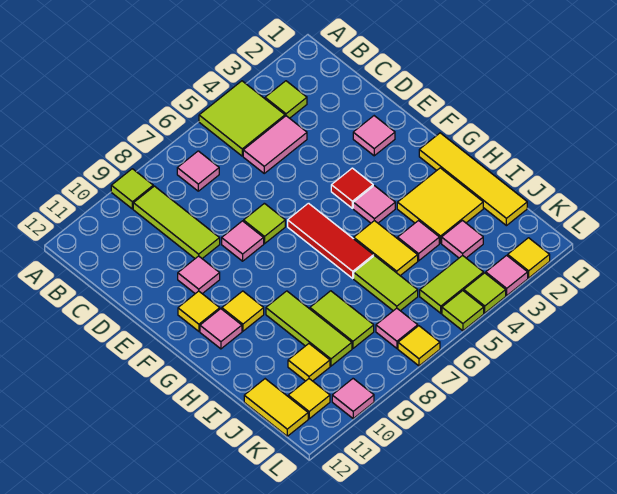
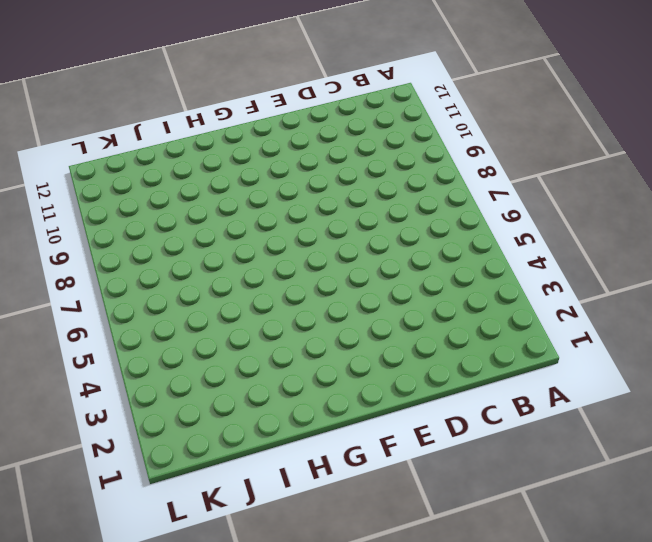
none -> lime 2x2 tile [199,81,285,156]
none -> lime 1x1 tile [111,169,153,209]
none -> lime 1x1 tile [265,81,307,118]
none -> pink 1x1 tile [177,151,219,191]

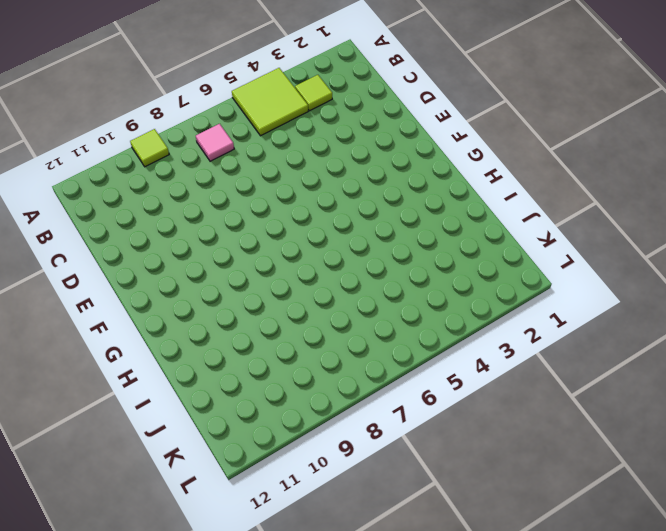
none -> lime 1x3 tile [133,186,220,258]
none -> pink 1x2 tile [243,116,307,173]
none -> pink 1x1 tile [353,116,395,156]
none -> lime 1x1 tile [244,203,285,244]

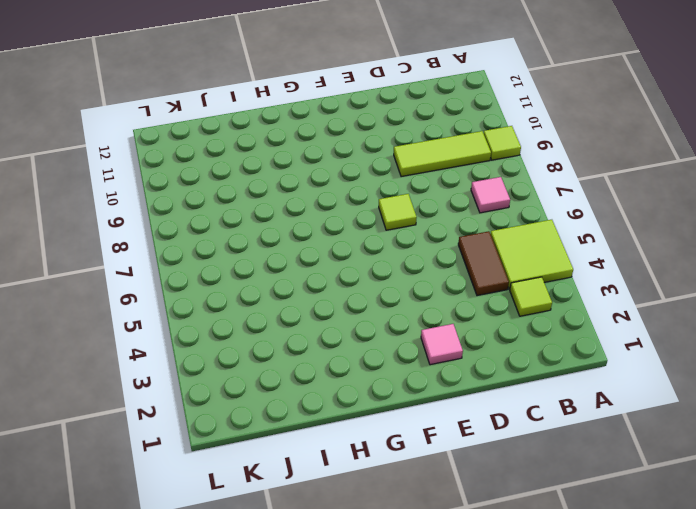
brown 1x2 tile [458,231,509,296] -> pink 1x2 tile [243,116,307,173]
none -> pink 1x1 tile [222,221,264,261]
none -> pink 1x1 tile [178,256,220,294]
none -> red 1x1 tile [331,168,373,208]
none -> red 1x3 tile [288,203,374,278]

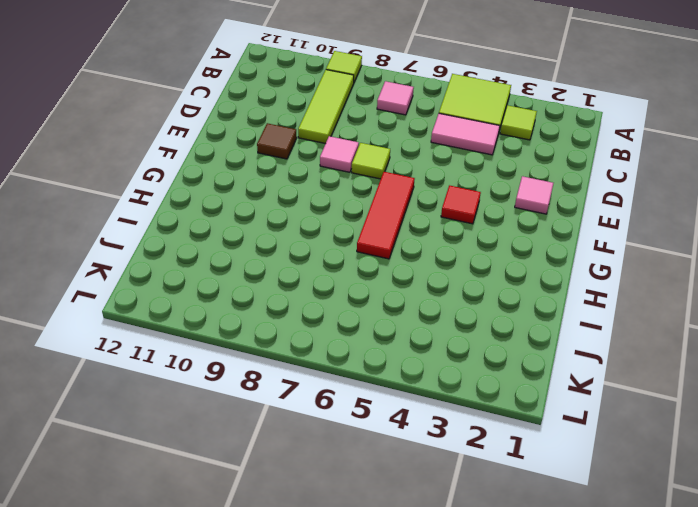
brown 1x1 tile [257,123,297,159] -> pink 1x1 tile [178,256,220,294]
none -> yellow 1x1 tile [178,291,220,331]
none -> yellow 1x4 tile [419,133,527,226]
none -> pink 1x1 tile [353,186,395,223]
none -> yellow 1x1 tile [222,291,264,331]

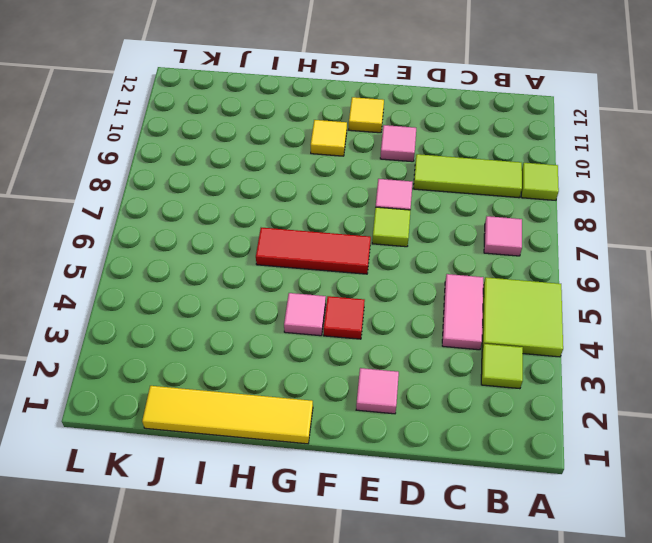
none -> pink 1x1 tile [200,309,242,349]
none -> yellow 2x2 tile [397,168,483,243]
none -> yellow 1x2 tile [354,221,418,276]
none -> lime 1x3 tile [266,291,352,366]

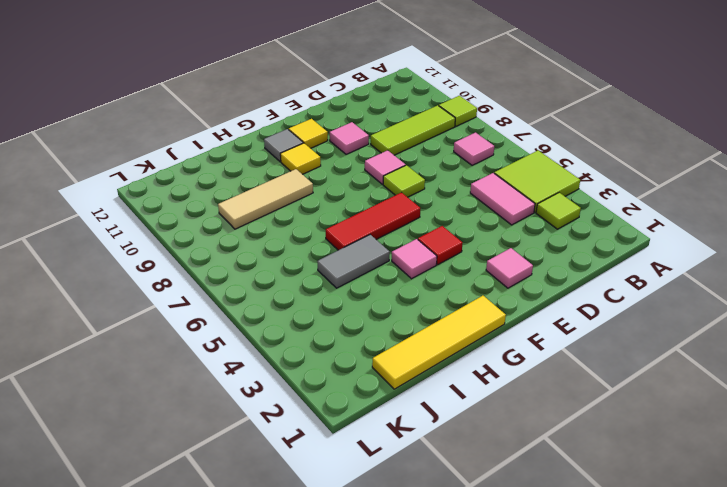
grey 1x1 tile [264,129,303,162] -> pink 1x1 tile [200,309,242,349]
grey 1x2 tile [317,235,390,288] -> yellow 1x2 tile [354,221,418,276]
tan 1x3 tile [218,169,313,229] -> lime 1x3 tile [266,291,352,366]
none -> yellow 2x2 tile [397,168,483,243]
none -> pink 1x1 tile [398,221,439,261]
none -> lime 1x2 tile [354,256,418,311]
none -> lime 1x2 tile [310,291,374,348]

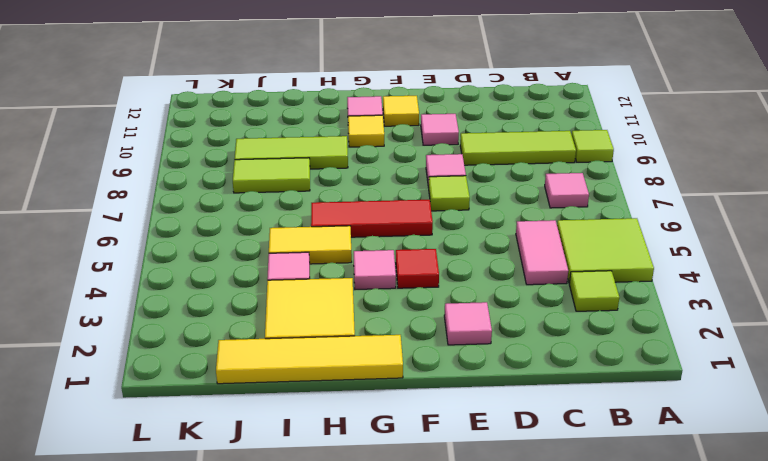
none -> lime 1x2 tile [354,256,418,311]
none -> pink 1x1 tile [442,221,483,258]
none -> yellow 1x1 tile [288,344,330,381]
none -> yellow 1x2 tile [244,379,308,436]

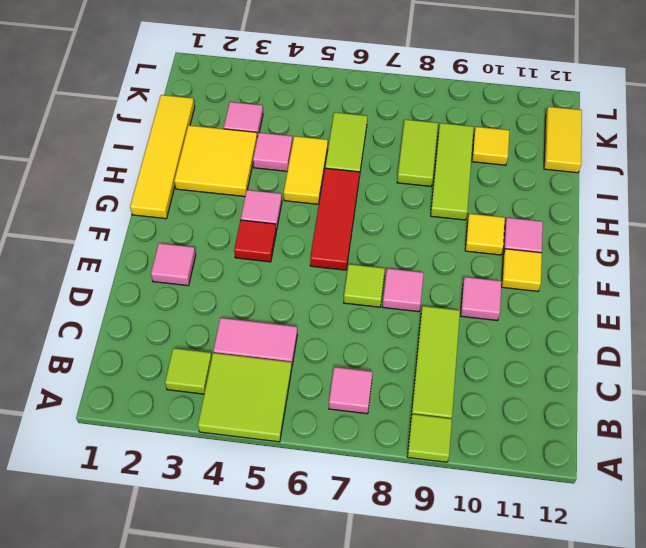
none -> lime 1x2 tile [420,255,484,313]
none -> pink 1x1 tile [376,308,418,348]
none -> yellow 1x1 tile [288,379,330,419]
none -> yellow 1x1 tile [508,238,550,278]

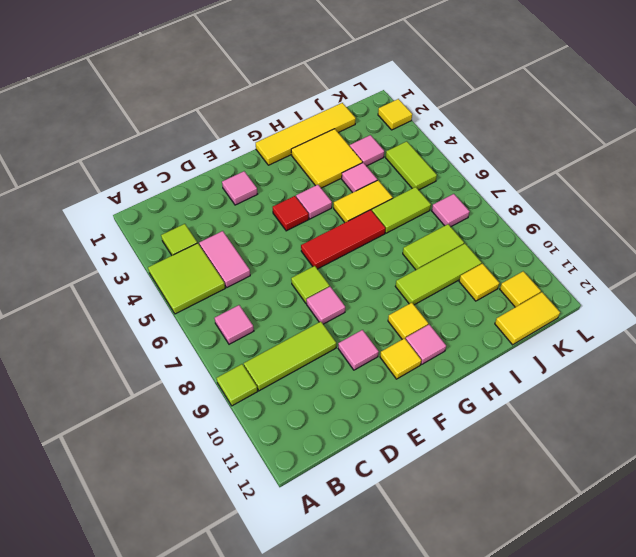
none -> pink 1x1 tile [486,255,528,295]
none -> lime 1x1 tile [464,273,506,313]
none -> lime 1x1 tile [442,291,484,331]
none -> yellow 1x1 tile [398,326,440,366]

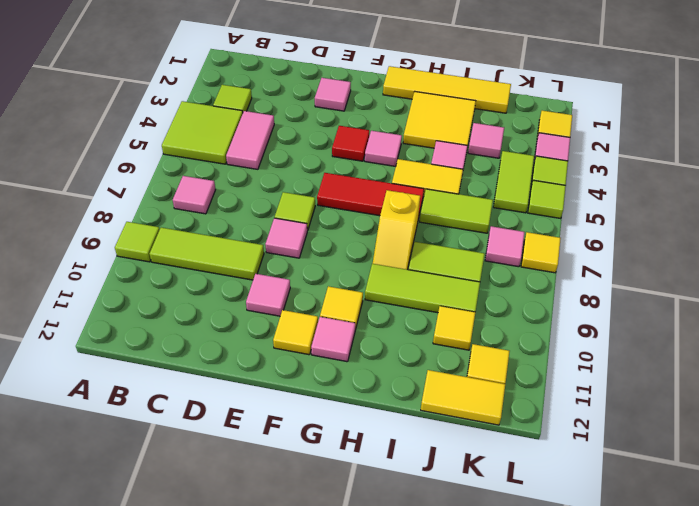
yellow 1x2 slope [373,190,420,270] -> none
none -> pink 1x1 tile [332,379,374,419]

